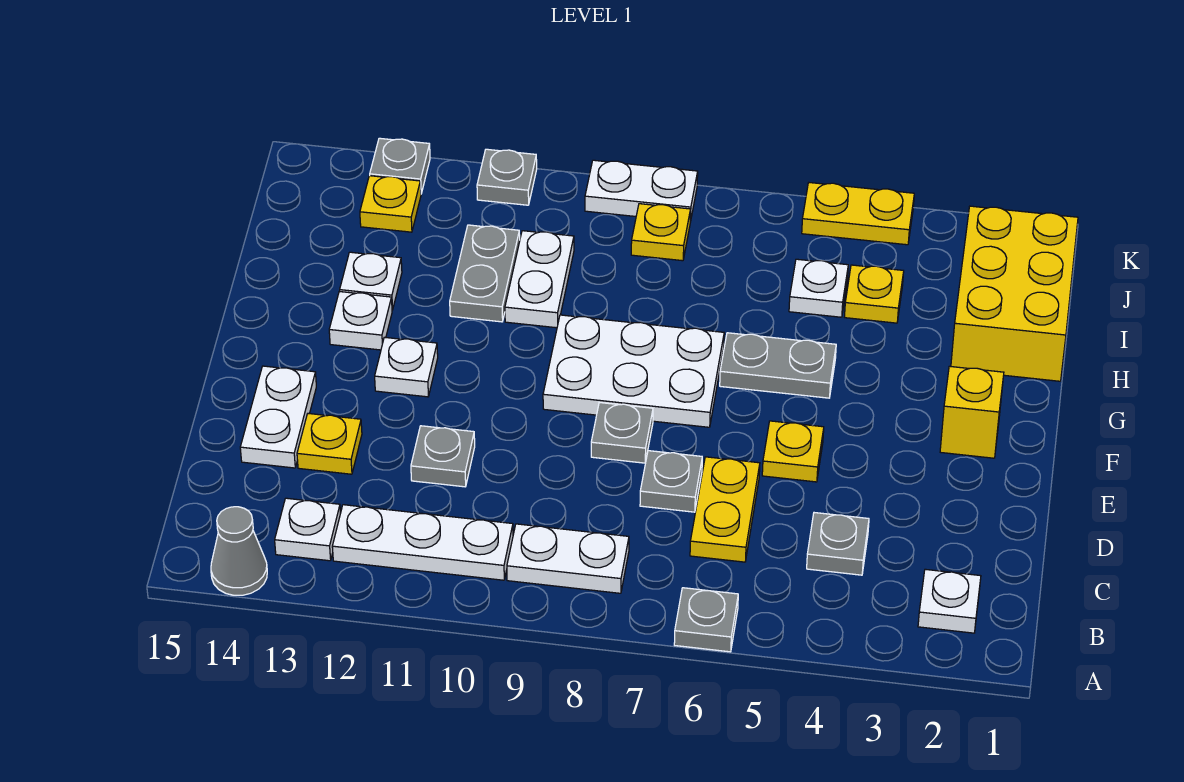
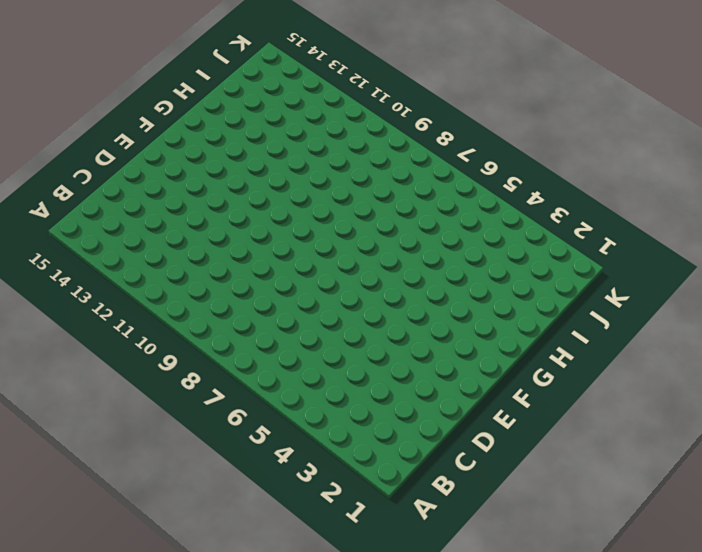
none -> grey 1x1 plate [674,588,738,652]
none -> grey 1x1 cone [211,507,267,595]
none -> white 1x1 plate [918,569,981,633]
none -> white 1x2 plate [507,524,629,593]

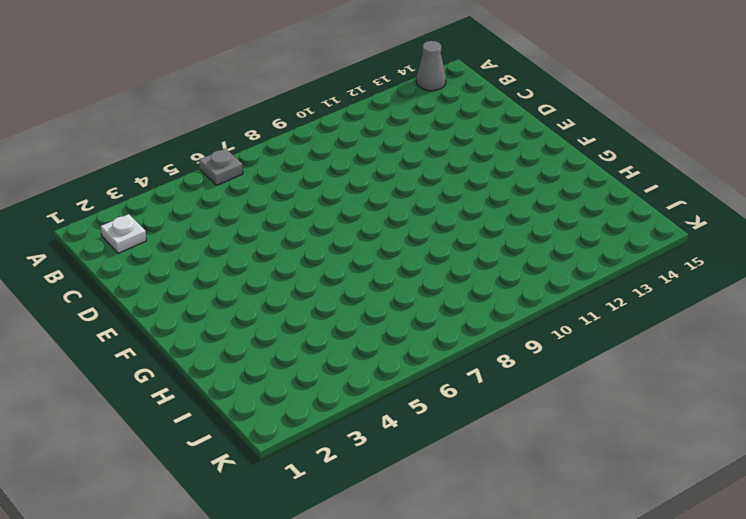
none -> white 1x2 plate [507,524,629,593]
none -> white 1x3 plate [332,505,513,580]
none -> white 1x1 plate [275,498,341,561]
none -> grey 1x1 plate [807,513,869,575]

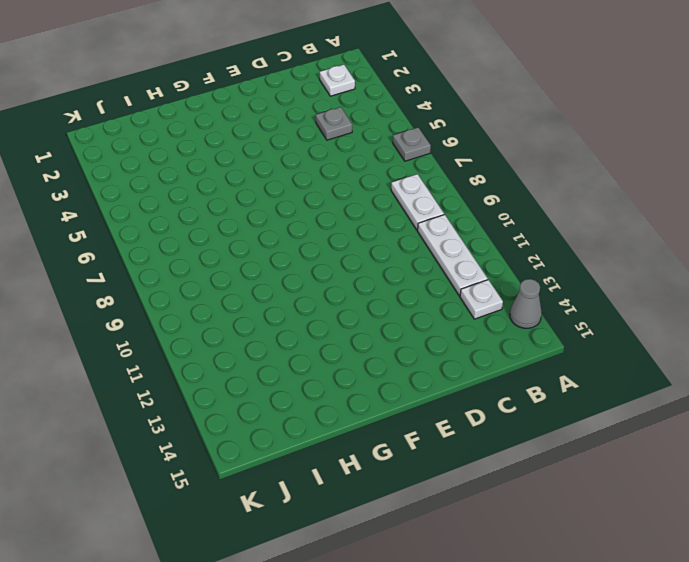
none -> yellow 1x2 plate [690,457,760,562]
none -> grey 1x1 plate [640,451,702,512]
none -> grey 1x1 plate [411,426,475,487]
none -> yellow 1x1 plate [297,414,362,474]

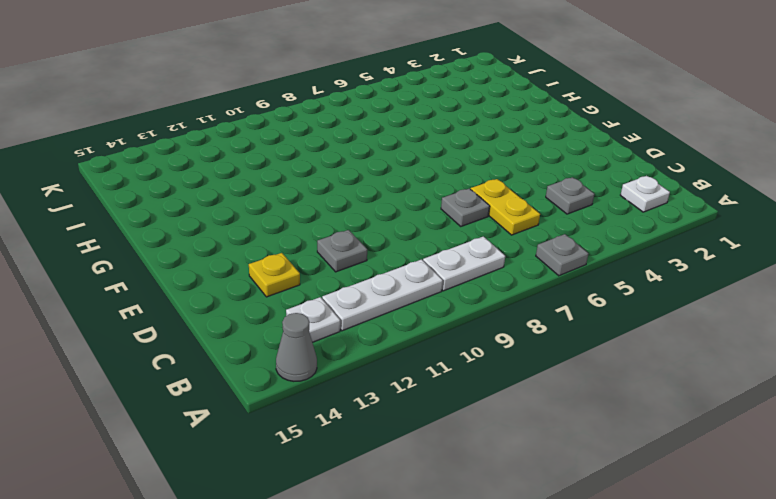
none -> white 1x2 plate [240,366,316,468]
none -> yellow 1x1 plate [762,421,824,482]
none -> grey 1x1 plate [591,402,653,463]
none -> yellow 1x1 brick [940,366,1004,458]

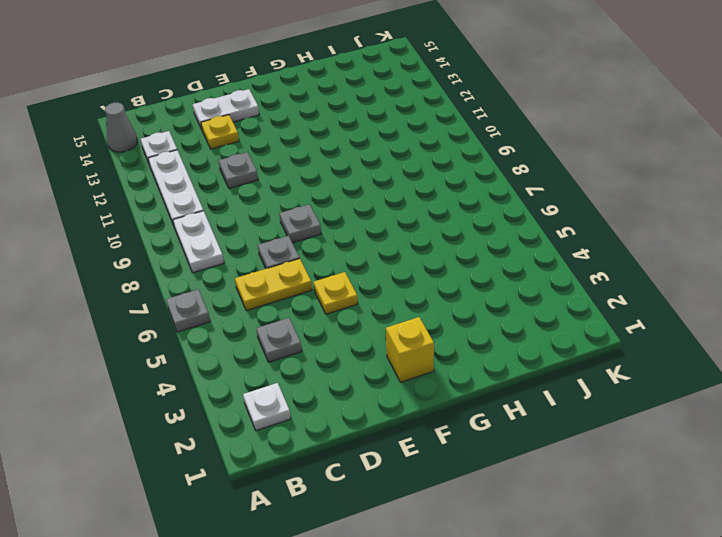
none -> white 2x3 plate [543,315,724,427]
none -> white 1x1 plate [375,337,438,397]
none -> grey 1x2 plate [720,333,836,398]
none -> white 1x1 plate [329,291,392,350]

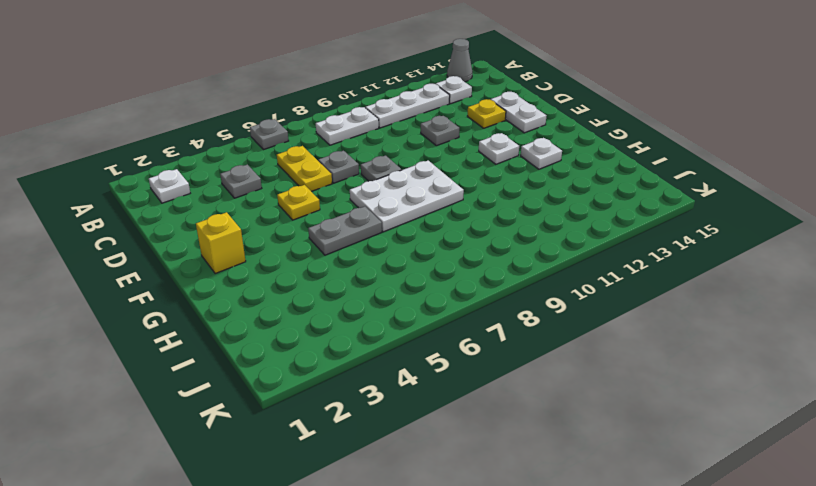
none -> yellow 2x3 brick [951,206,1078,381]
none -> white 1x2 plate [505,231,574,328]
none -> grey 1x2 plate [450,225,520,322]
none -> white 1x1 plate [340,252,402,310]

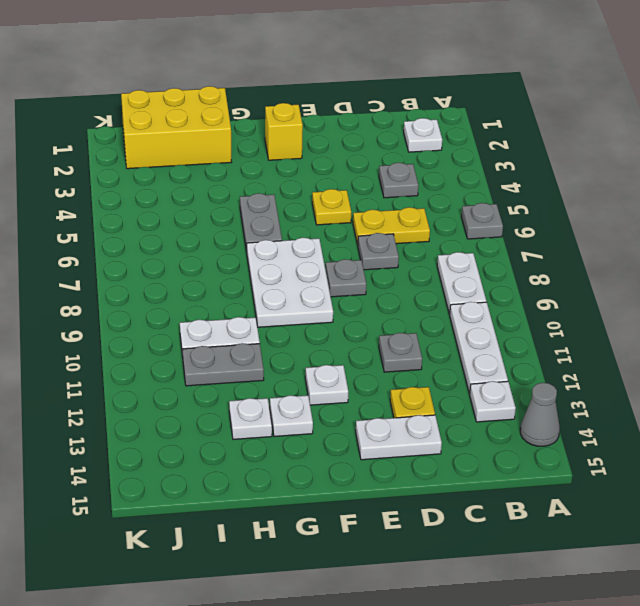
none -> yellow 1x1 plate [845,265,904,323]
none -> white 1x1 plate [789,259,848,317]
none -> yellow 1x1 plate [631,204,691,261]
none -> yellow 1x1 plate [360,176,421,232]

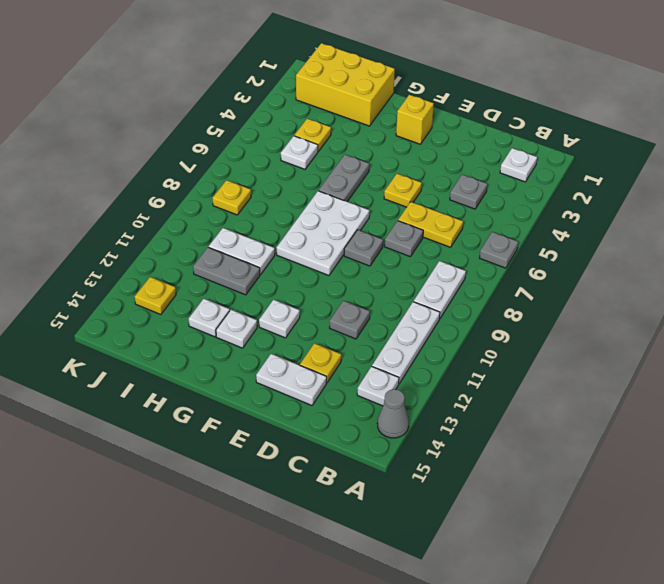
none -> yellow 1x2 plate [802,183,914,245]
none -> white 1x2 plate [585,160,698,222]
none -> grey 1x1 plate [477,149,537,205]
none -> grey 1x1 plate [370,138,430,193]

